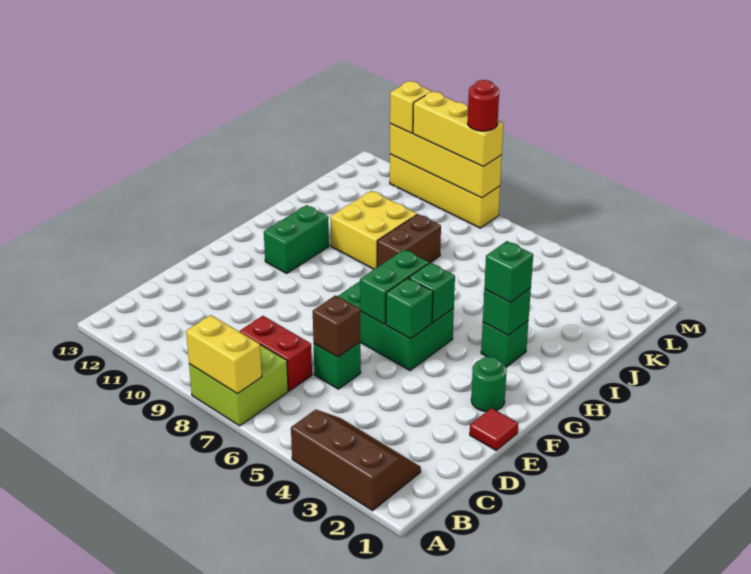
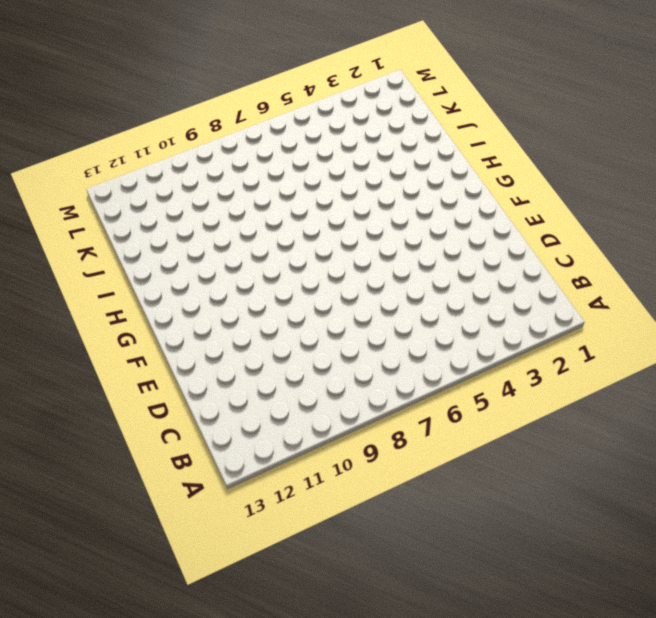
none -> brown 2x3 slope [291,410,421,511]
none -> lime 2x2 brick [189,345,288,426]
none -> red 1x2 brick [240,316,312,391]

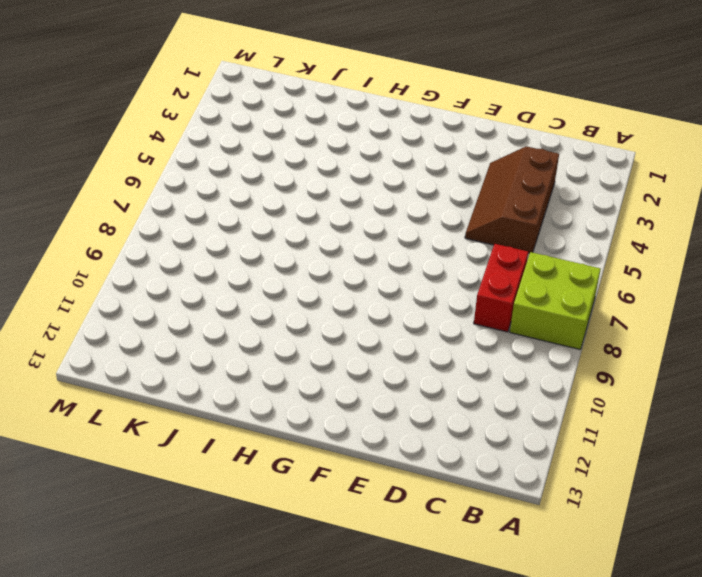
brown 2x3 slope [465,146,559,253] -> brown 2x3 slope moved to [291,410,421,511]
none -> green 1x1 brick [314,342,361,389]
none -> red 1x1 tile [470,408,518,450]
none -> green 1x1 round brick [471,356,507,412]

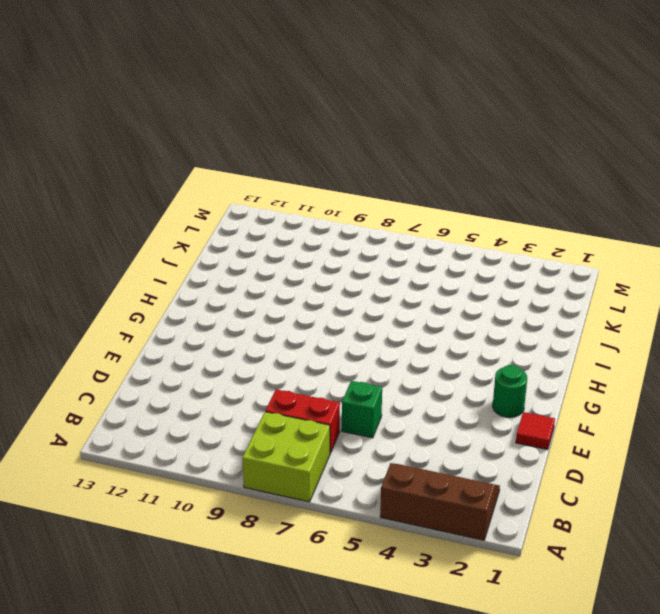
none -> green 2x3 brick [338,281,454,371]
none -> green 1x2 brick [264,205,329,273]
none -> green 1x1 brick [481,321,528,367]

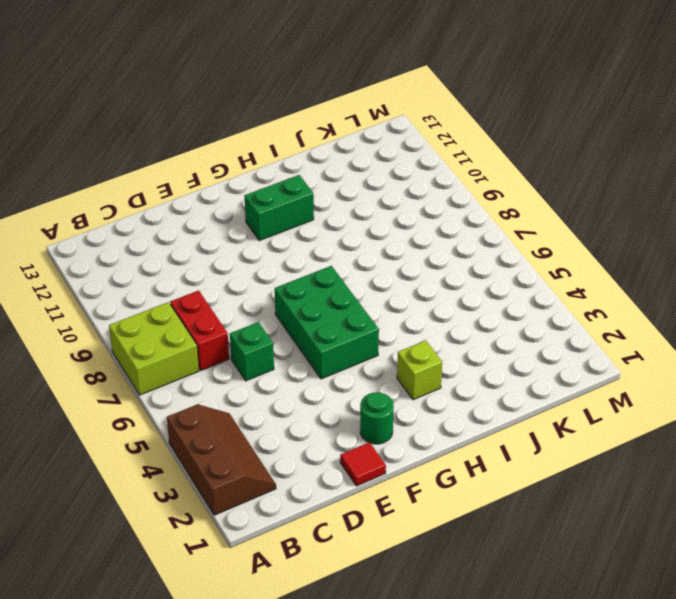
lime 1x1 brick [397,340,442,400] -> green 1x1 brick [481,321,528,367]
none -> brown 1x2 brick [377,214,441,267]
none -> yellow 2x2 brick [330,191,417,269]
none -> yellow 1x4 brick [390,154,500,228]

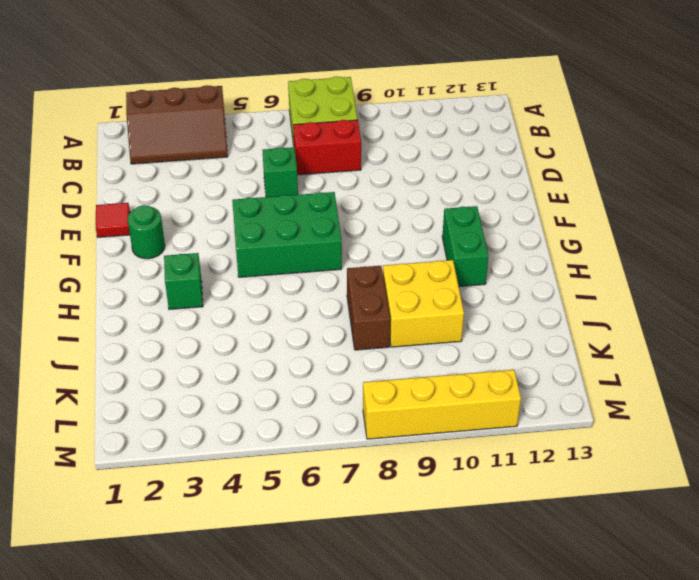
none -> yellow 1x2 brick [186,315,262,394]
none -> brown 1x1 brick [313,295,360,357]
none -> green 1x1 brick [386,278,433,339]

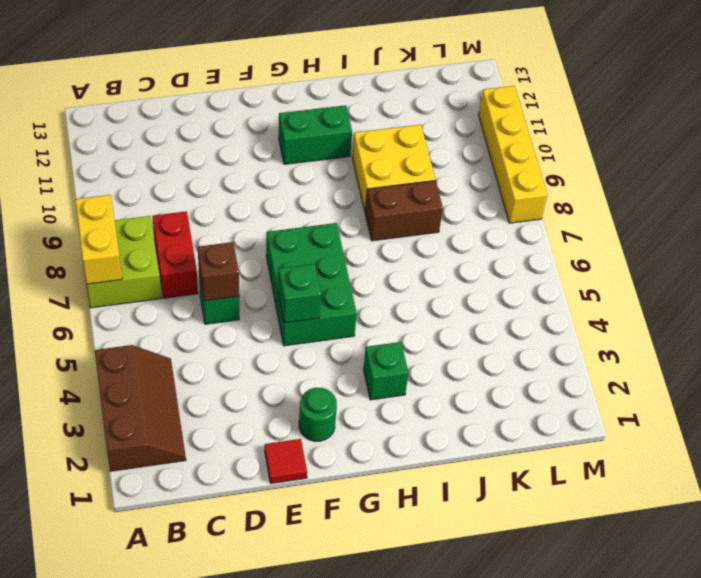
none -> green 1x2 brick [360,249,429,324]
none -> green 1x1 brick [409,263,455,323]
none -> green 1x1 brick [483,288,531,335]

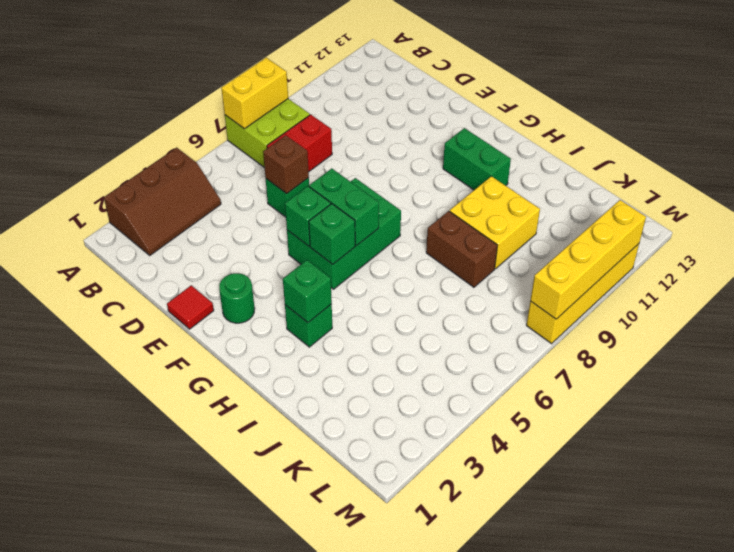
none -> green 1x1 brick [484,241,533,303]
none -> yellow 1x3 brick [413,92,504,167]
none -> yellow 1x1 brick [390,81,431,133]

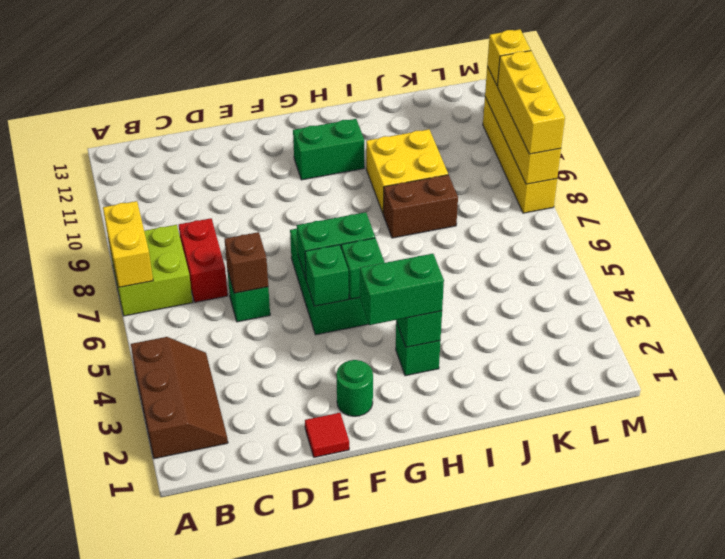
green 1x2 brick [360,254,444,325] -> green 1x1 brick [484,241,533,303]
none -> red 1x1 round brick [468,80,499,131]

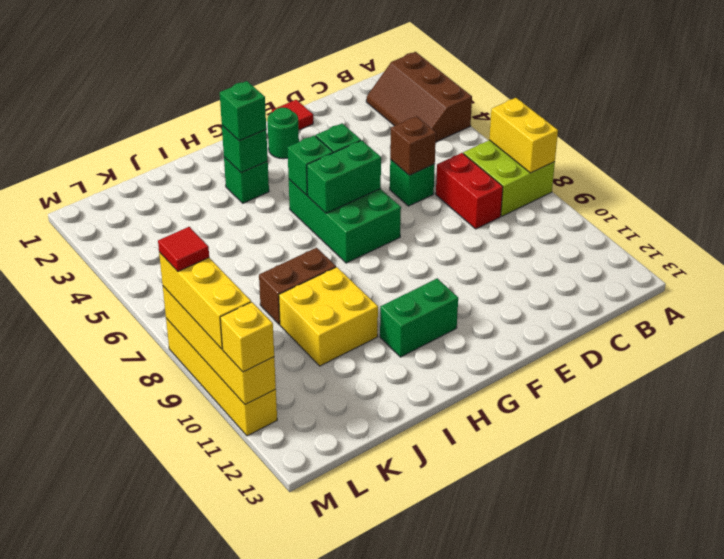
red 1x1 tile [158,227,209,271] -> red 1x1 round brick [468,80,499,131]

